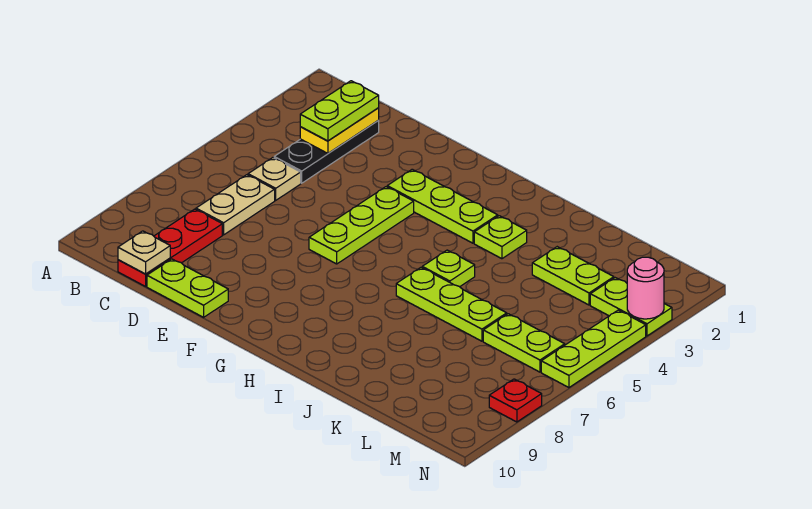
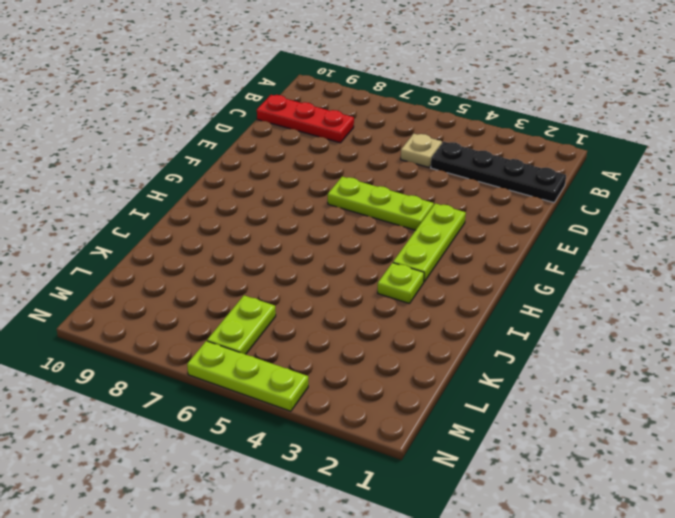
black 1x4 plate [431,142,566,203] -> black 1x3 plate [274,121,379,183]
none -> tan 1x2 plate [196,175,275,235]
none -> lime 1x2 plate [147,259,228,317]
none -> lime 1x1 plate [422,250,475,287]

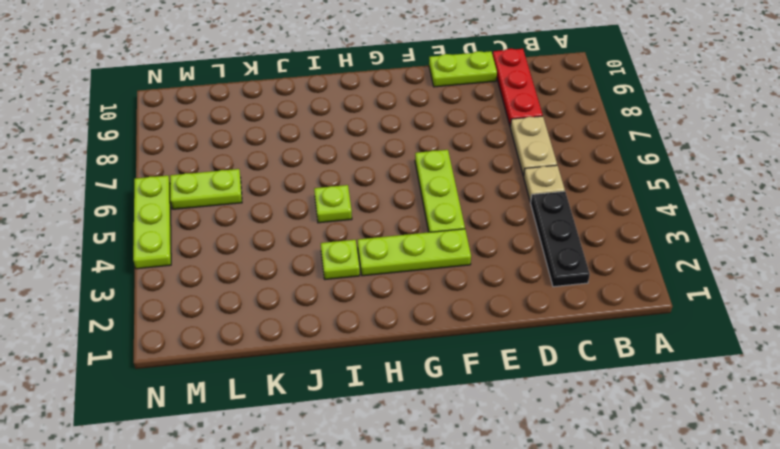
none -> lime 1x3 plate [396,267,507,341]
none -> lime 1x2 plate [532,247,614,305]
none -> lime 1x2 plate [590,278,672,336]

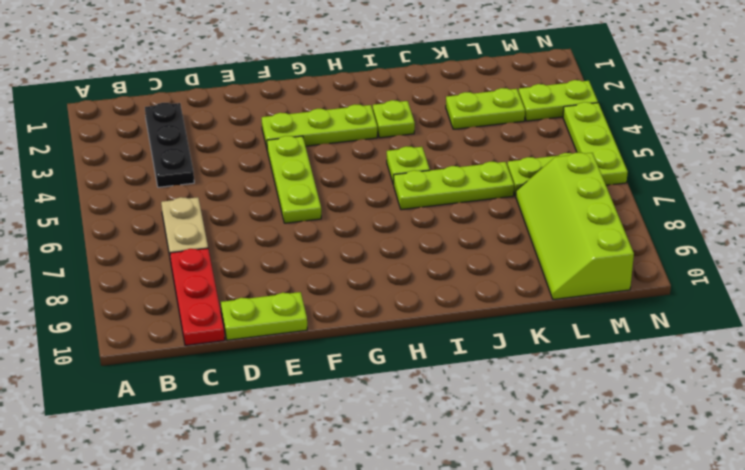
lime 2x4 slope [516,152,634,300] -> none
none -> tan 1x1 plate [248,158,301,200]
none -> red 1x1 plate [489,379,542,422]
none -> yellow 1x2 plate [300,108,379,153]

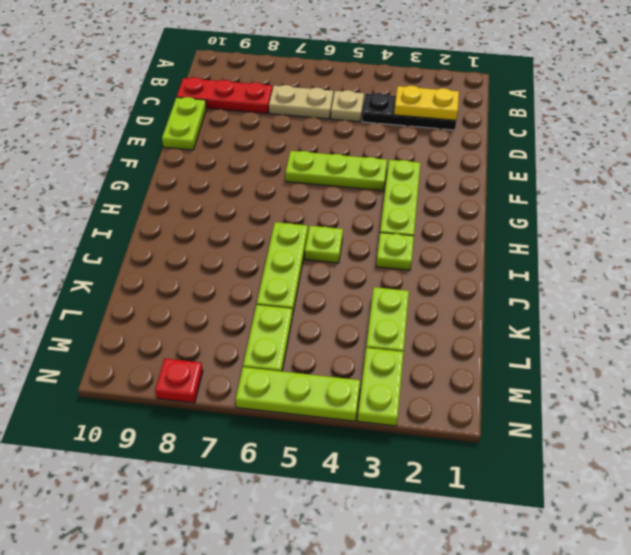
none -> tan 1x1 plate [118,231,170,274]
none -> pink 1x1 round brick [627,257,664,319]
none -> lime 1x2 plate [300,81,379,141]

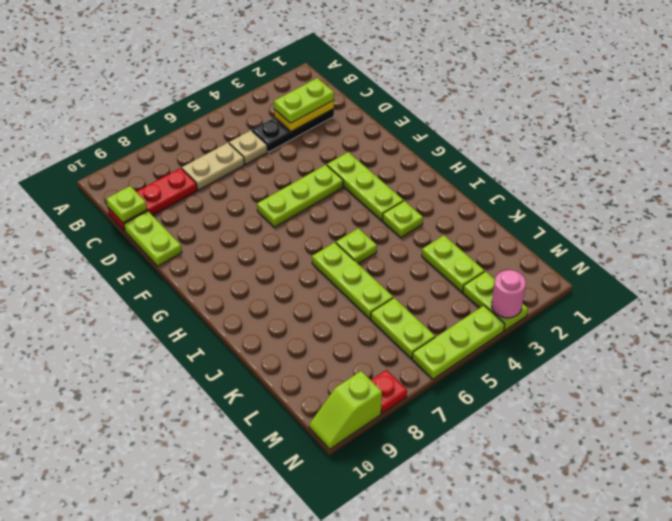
lime 1x1 plate [106,186,147,223] -> tan 1x1 plate [118,231,170,274]
lime 1x2 slope [309,371,382,449] -> none

